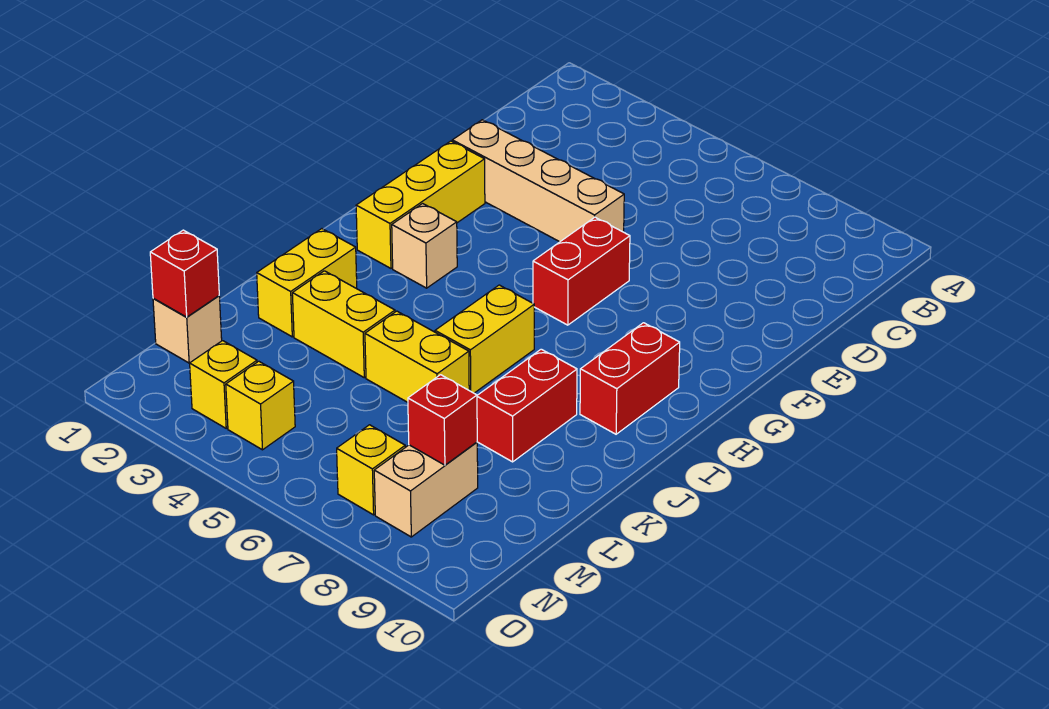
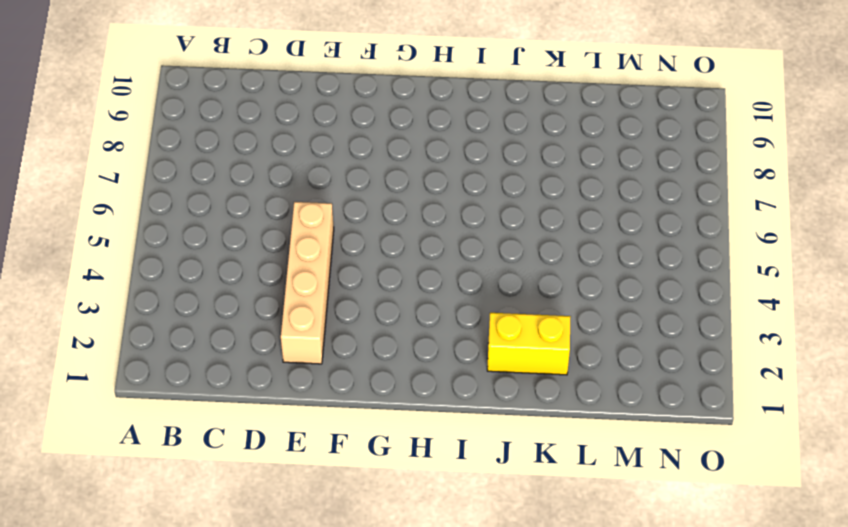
none -> yellow 1x3 brick [356,141,485,268]
none -> red 1x2 brick [533,217,630,325]
none -> tan 1x1 brick [392,204,457,288]

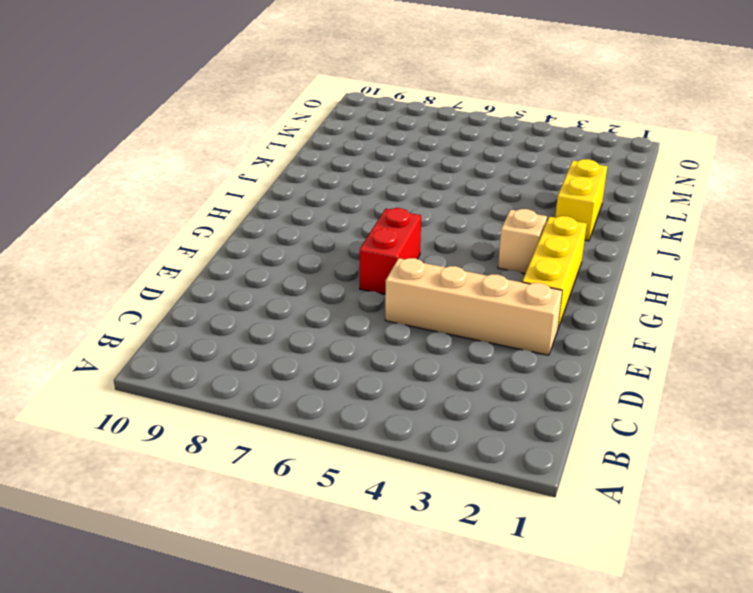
none -> red 1x2 brick [580,323,680,434]
none -> yellow 1x2 brick [435,285,534,393]
none -> red 1x2 brick [477,349,577,462]

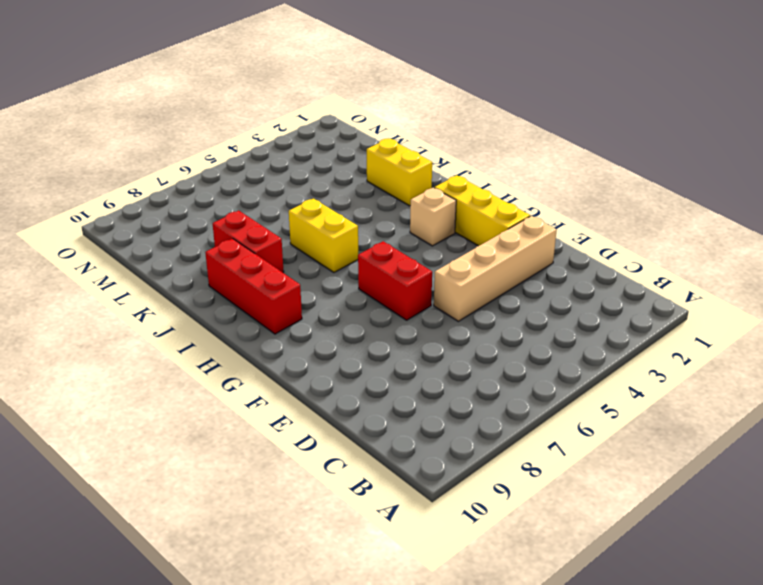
red 1x3 brick [205,239,302,334] -> red 1x2 brick [580,323,680,434]
none -> yellow 1x2 brick [292,271,395,378]
none -> yellow 1x2 brick [365,311,469,402]
none -> tan 1x1 brick [153,296,222,363]

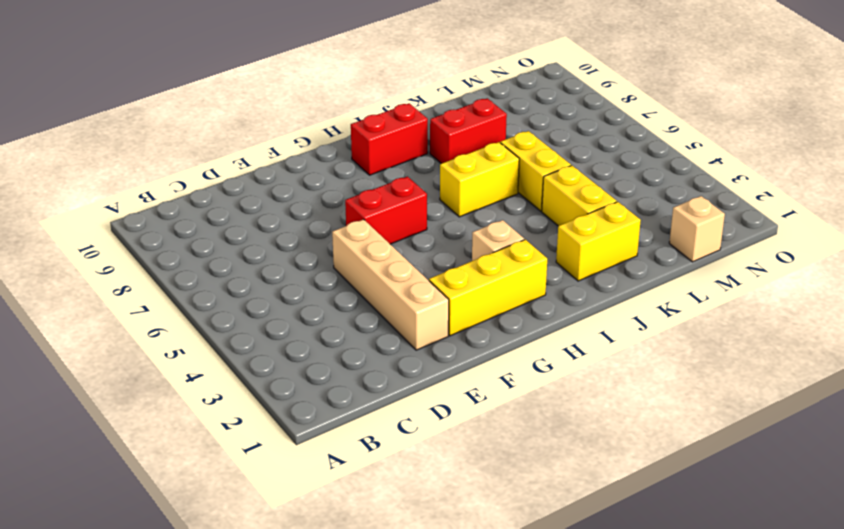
none -> tan 1x2 brick [374,442,478,537]
none -> yellow 1x1 brick [190,341,257,428]
none -> yellow 1x1 brick [226,361,295,450]

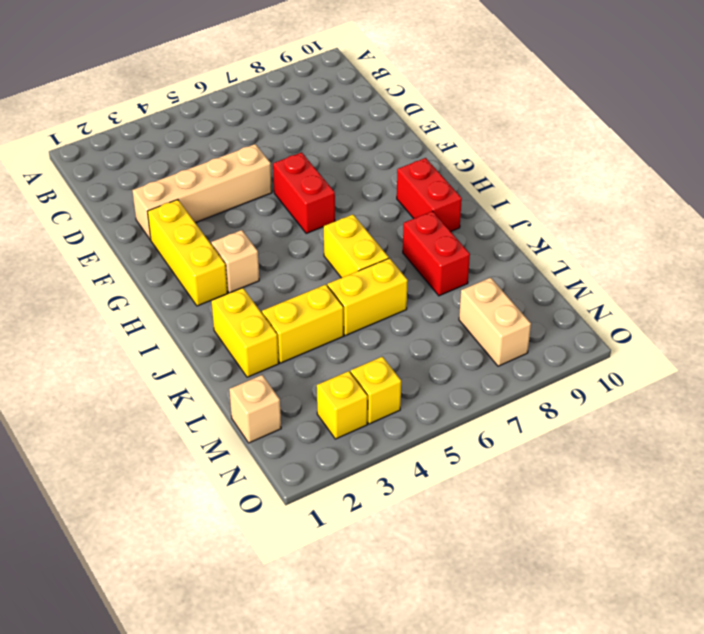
none -> yellow 1x1 brick [337,425,405,515]
none -> red 1x1 brick [150,230,219,317]
none -> red 1x1 brick [408,375,477,465]

